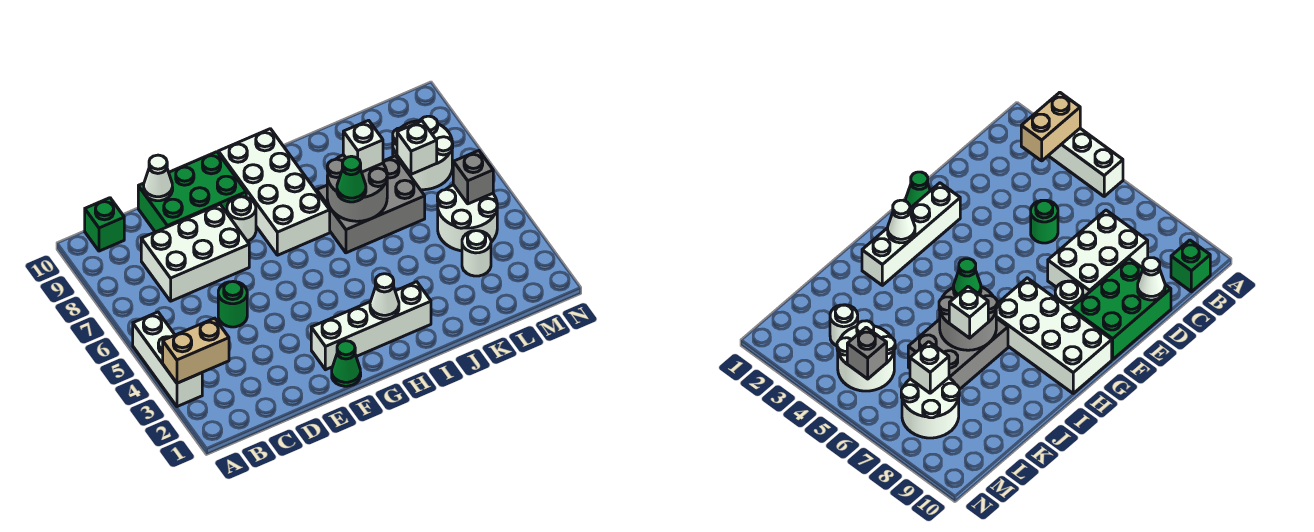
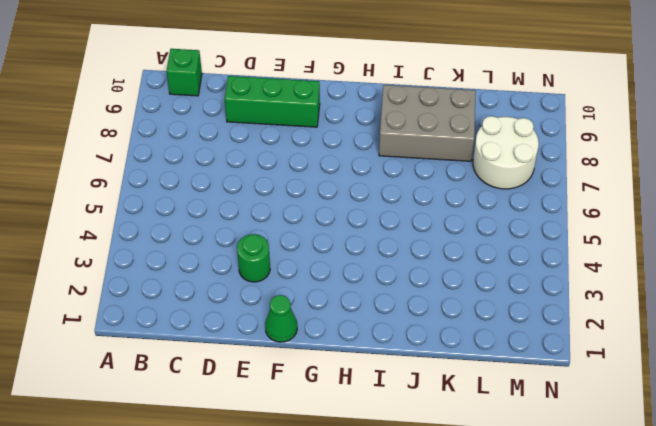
green 1x3 brick [225,76,320,127] -> green 2x3 brick [138,152,246,232]
green 1x1 round brick [237,234,270,282] -> green 1x1 round brick moved to [218,282,247,327]
grey 2x3 brick [379,85,476,161] -> grey 2x3 brick moved to [317,156,425,253]
none -> white 1x3 brick [133,312,202,407]
none -> white 2x3 brick [141,205,249,301]
none -> white 1x4 brick [311,282,431,370]

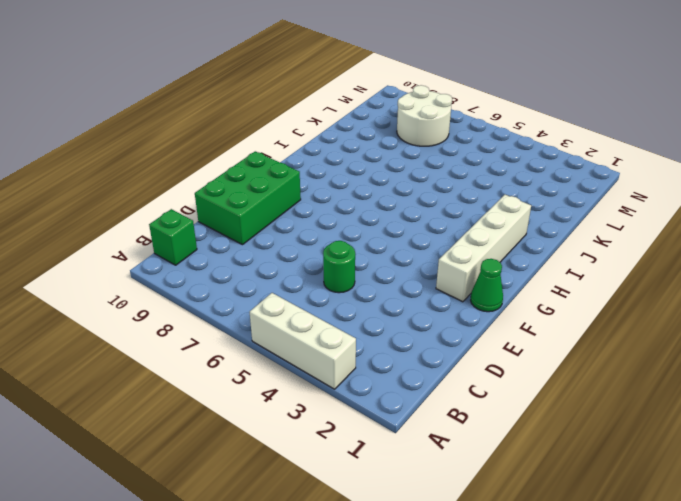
none -> white 2x3 brick [141,205,249,301]
none -> white 1x1 round brick [227,197,256,241]
none -> white 2x4 brick [218,129,330,255]

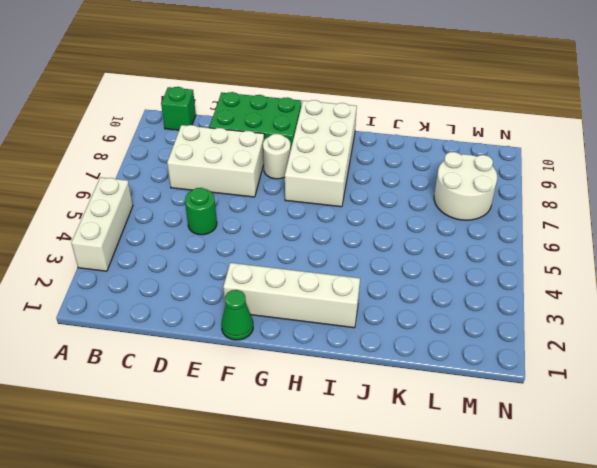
none -> grey 2x3 brick [317,156,425,253]
none -> white 1x1 round brick [462,231,491,276]
none -> white 2x2 round brick [437,185,497,251]

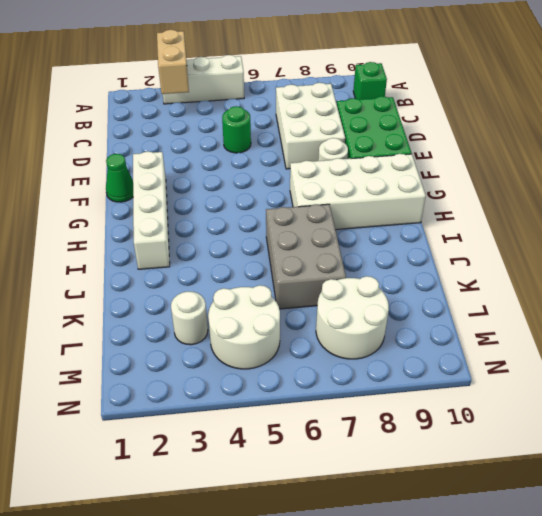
none -> white 1x1 cone [144,155,173,201]
none -> white 1x1 cone [370,274,399,319]
none -> grey 2x2 round brick [327,155,387,221]

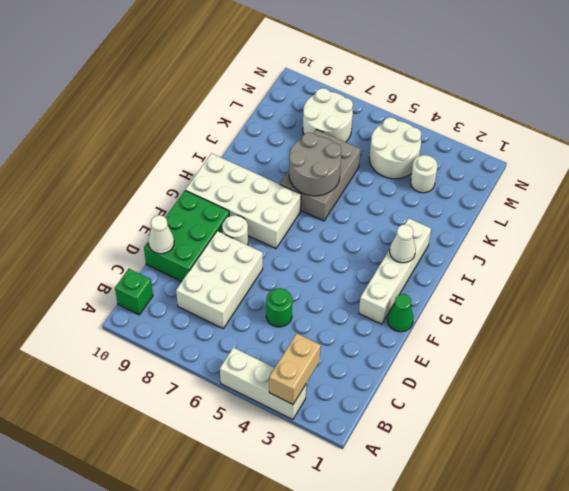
none -> white 1x1 brick [397,121,437,174]
none -> grey 1x1 brick [453,151,493,204]
none -> green 1x1 cone [337,156,366,202]

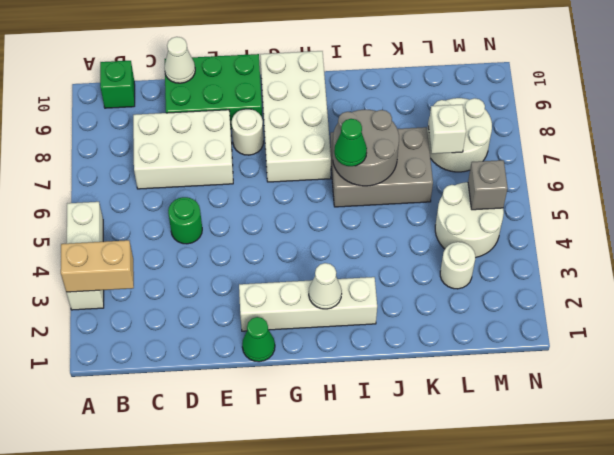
none -> white 1x1 brick [343,120,383,172]

